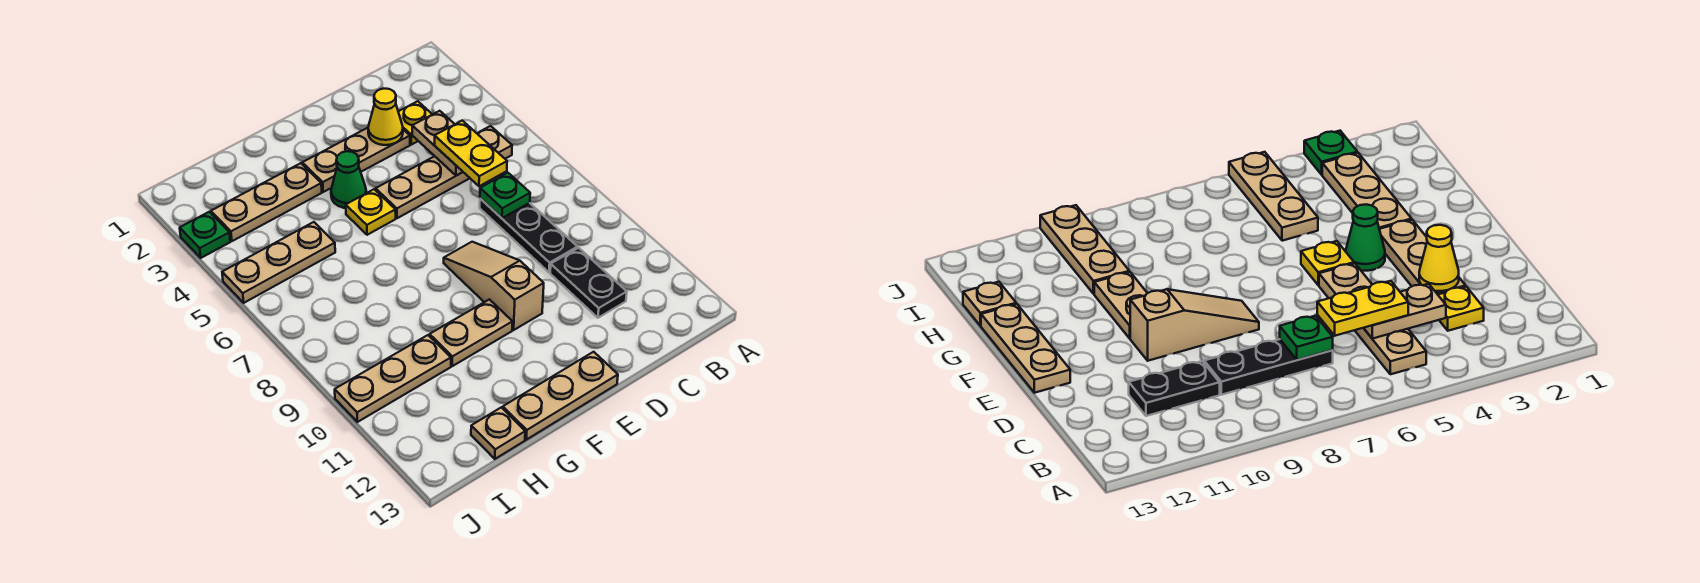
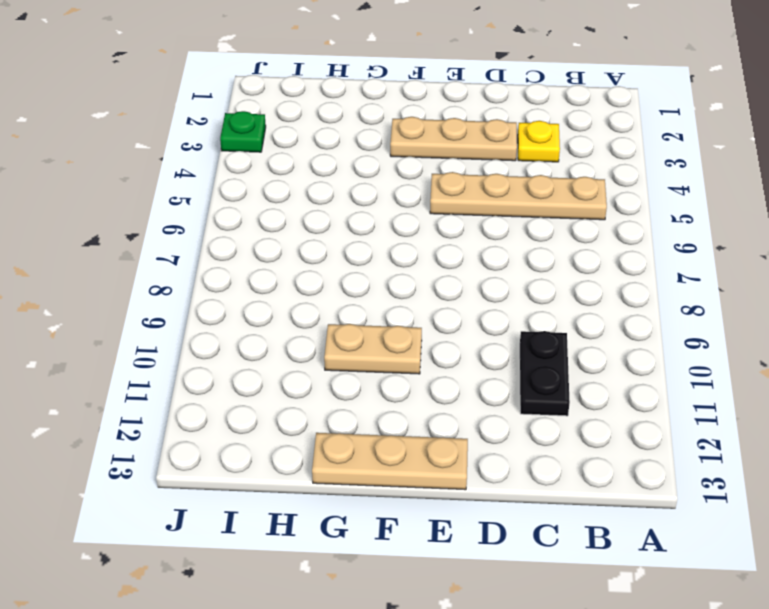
none -> black 1x3 plate [480,199,577,272]
none -> tan 1x3 slope [444,242,544,330]
none -> green 1x1 cone [331,151,366,208]

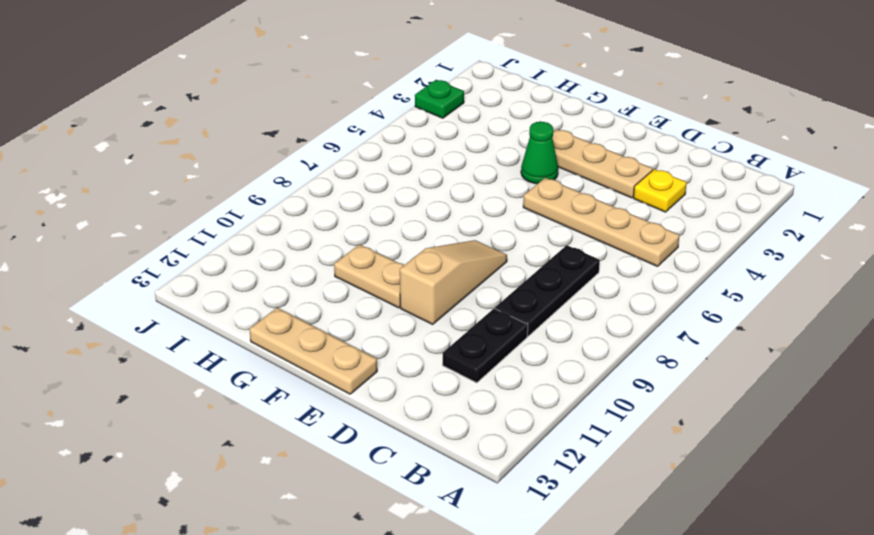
none -> yellow 1x1 plate [346,189,396,235]
none -> tan 1x3 plate [211,163,322,241]
none -> tan 1x3 plate [222,222,335,303]

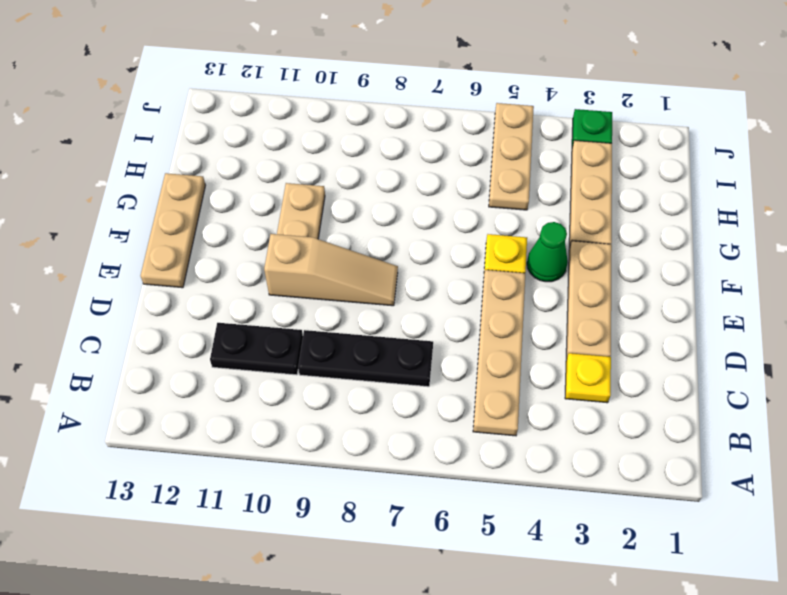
none -> tan 1x3 plate [335,335,451,422]
none -> tan 1x1 plate [471,407,525,459]
none -> tan 1x2 plate [412,111,463,176]

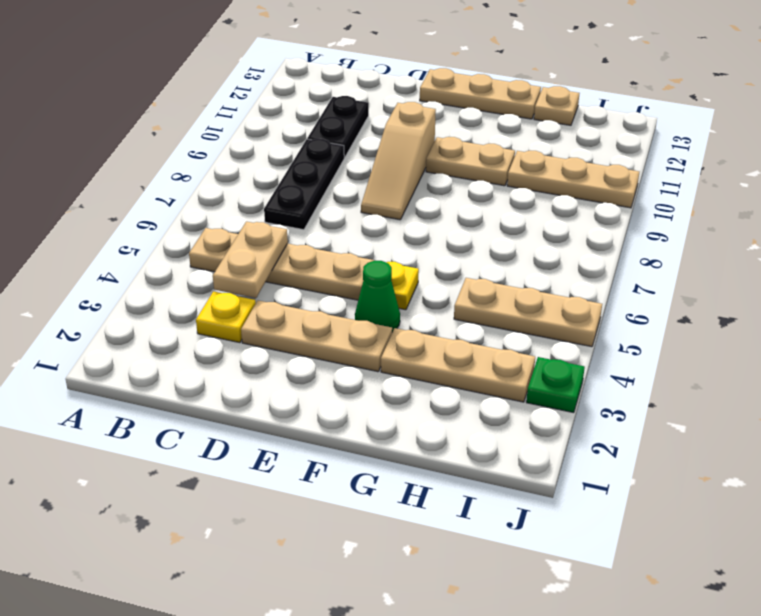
none -> green 1x1 plate [480,173,530,218]
none -> yellow 1x1 cone [368,89,403,145]
none -> yellow 1x2 plate [435,121,507,186]

